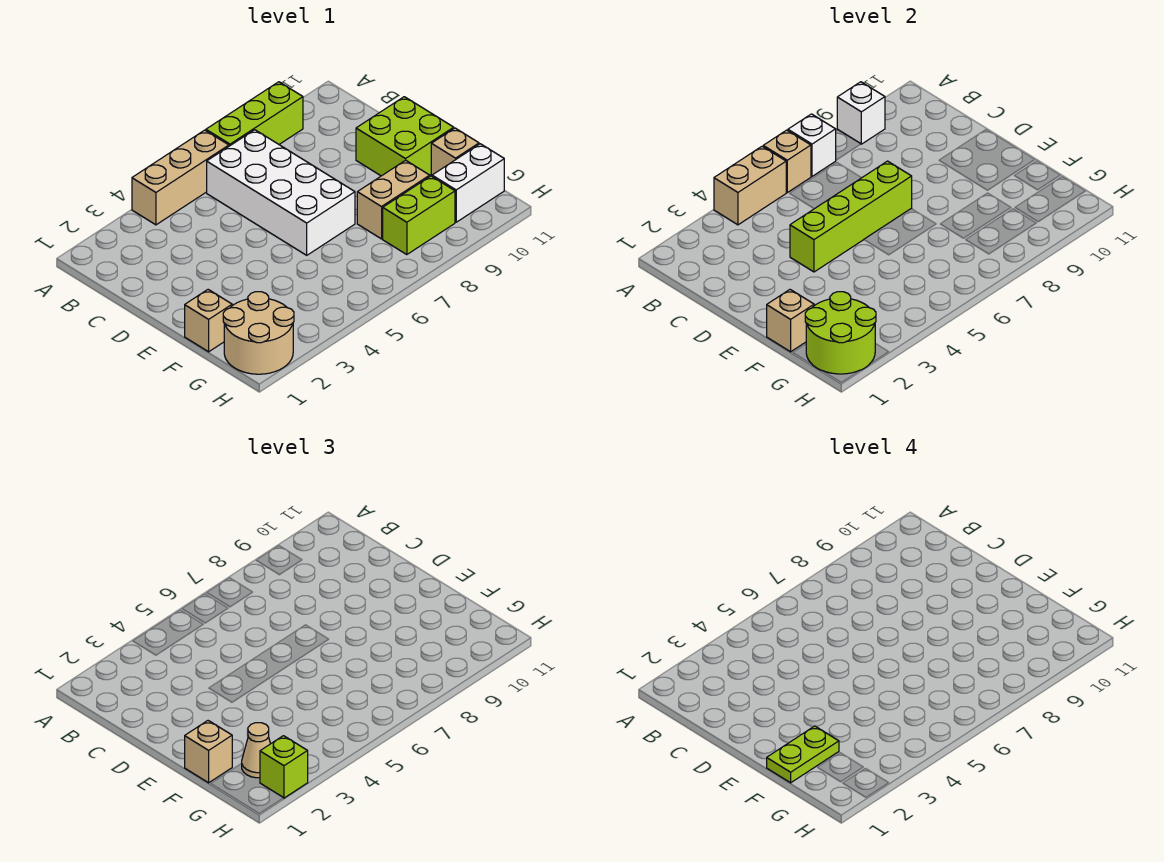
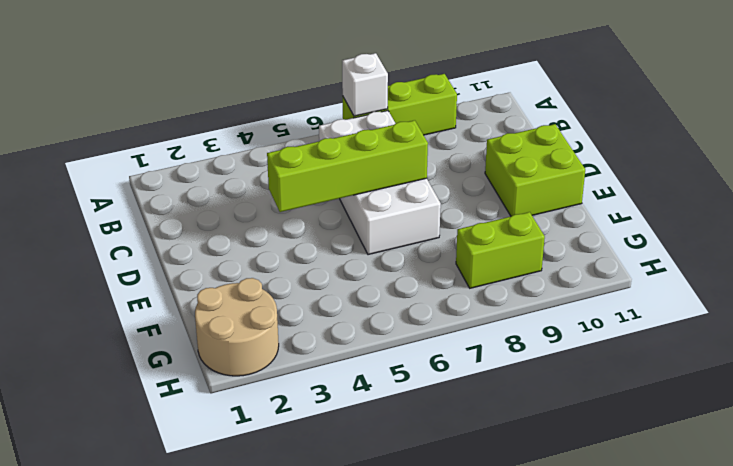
none -> tan 1x3 brick [132,130,229,225]
none -> tan 1x1 brick [185,290,232,352]
none -> tan 1x2 brick [357,160,430,239]

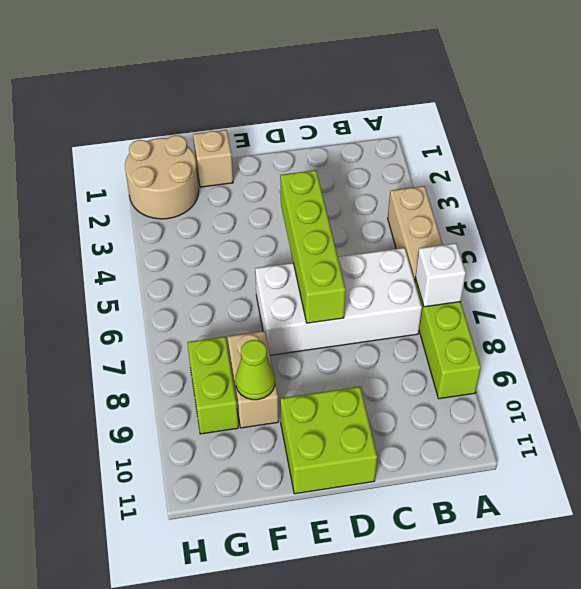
lime 1x1 cone [236,340,275,400] -> none
none -> tan 1x1 brick [431,128,479,176]
none -> white 1x2 brick [432,144,504,222]
none -> tan 1x2 brick [714,146,787,225]

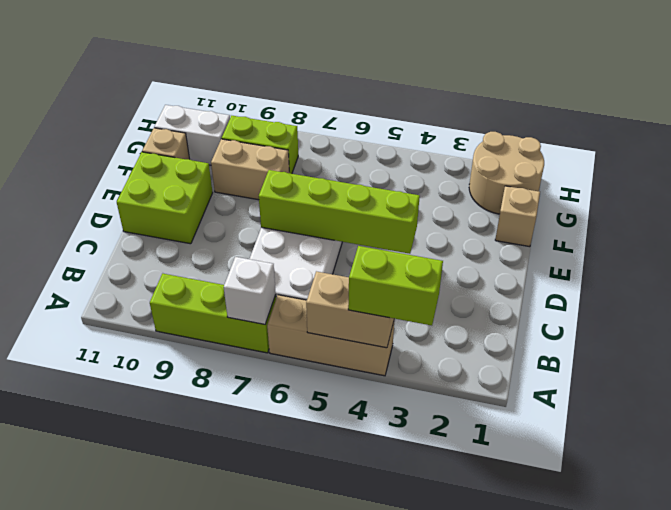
lime 1x2 brick [348,246,443,325] -> none
none -> tan 1x1 brick [763,130,811,192]
none -> white 1x1 brick [837,82,885,144]
none -> tan 1x1 brick [767,290,814,352]

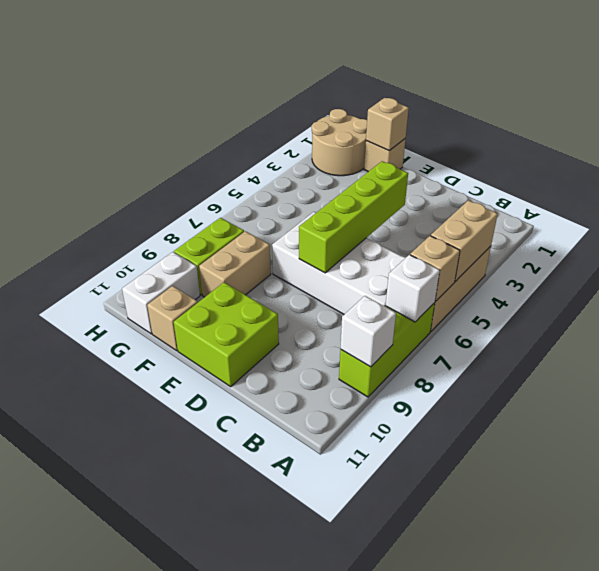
none -> lime 2x2 round brick [805,292,876,374]
none -> tan 1x1 brick [185,721,232,783]
none -> tan 1x1 cone [242,723,270,778]

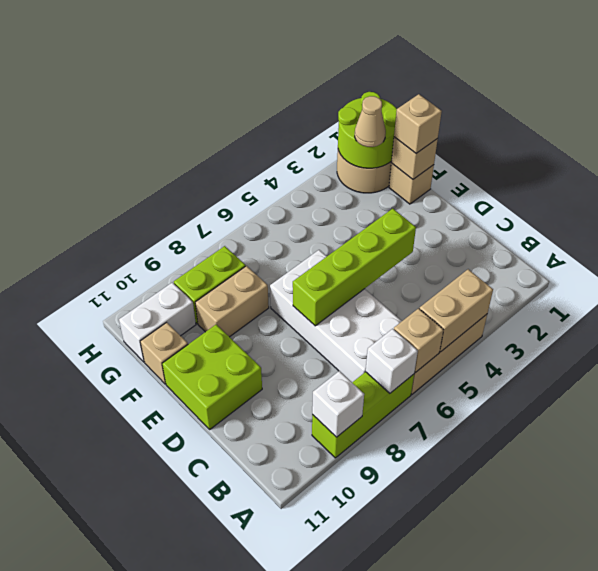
none -> lime 1x1 brick [260,736,308,798]
none -> lime 1x2 plate [767,726,839,783]

